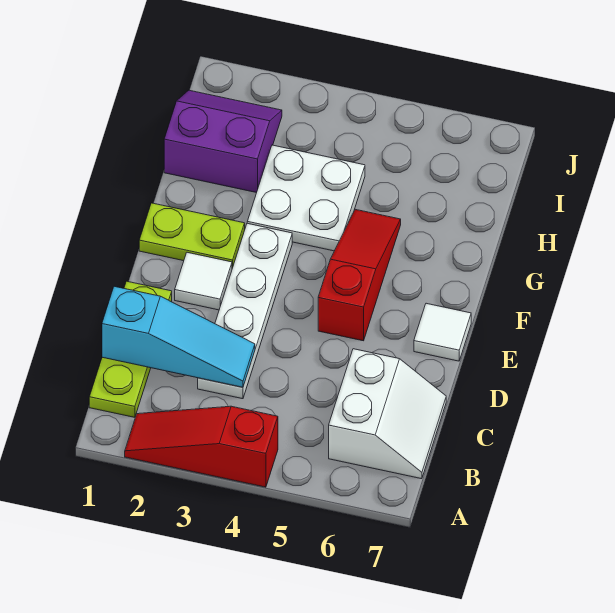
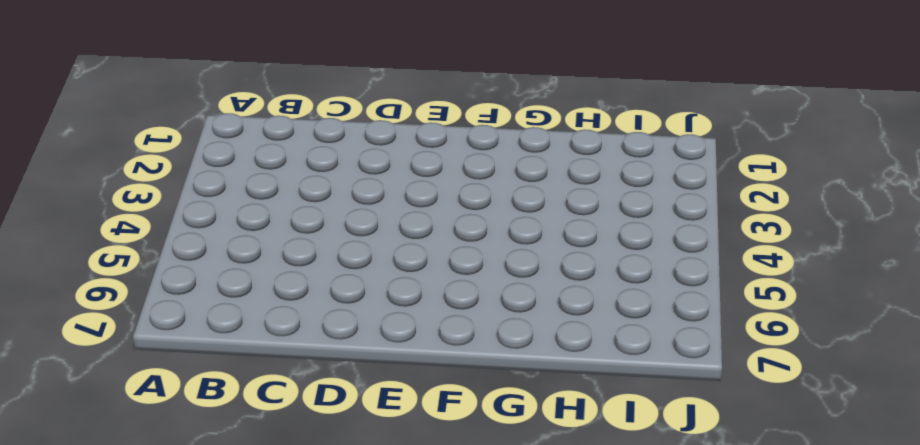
none -> red 1x3 slope [125,406,278,487]
none -> lime 1x3 plate [89,281,172,417]

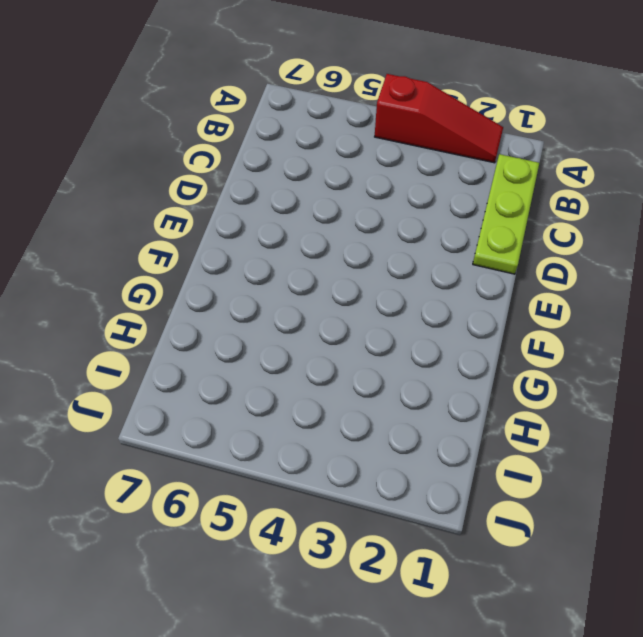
none -> white 2x2 slope [329,349,446,479]
none -> white 1x4 plate [198,223,292,399]

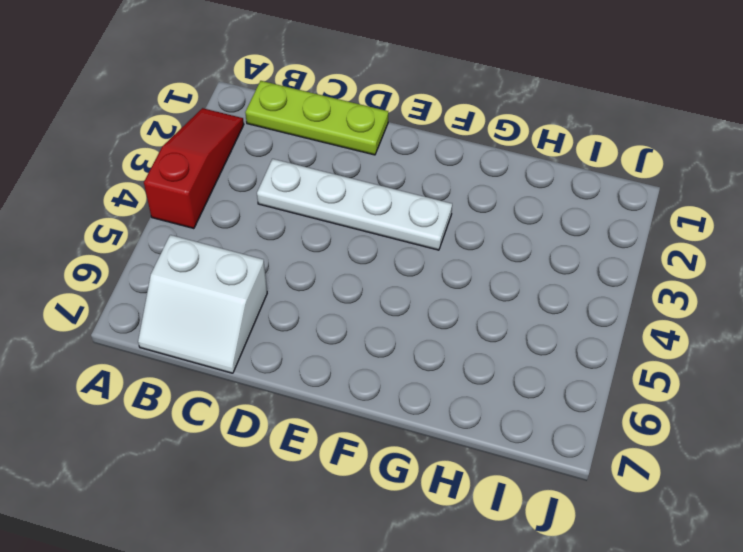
none -> white 1x1 tile [175,252,232,310]
none -> red 1x3 slope [318,209,401,341]

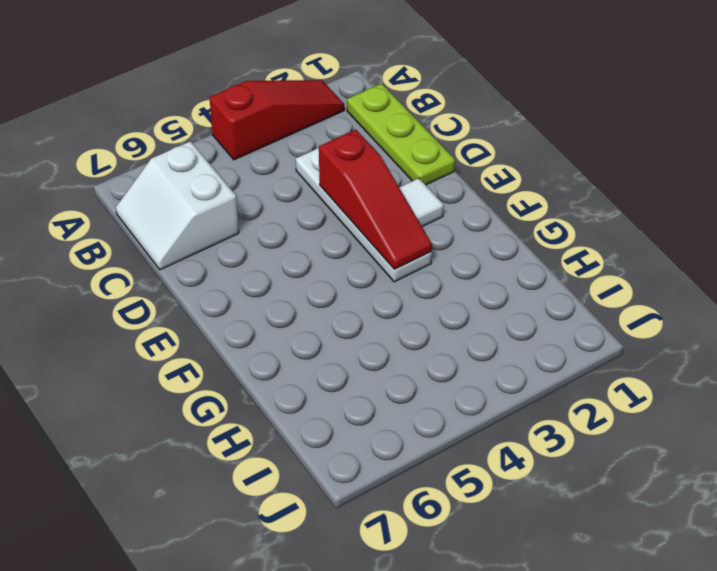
red 1x3 slope [319,130,432,269] -> red 1x3 slope moved to [318,209,401,341]
none -> white 1x1 tile [414,303,471,361]
none -> lime 1x2 plate [139,203,245,268]

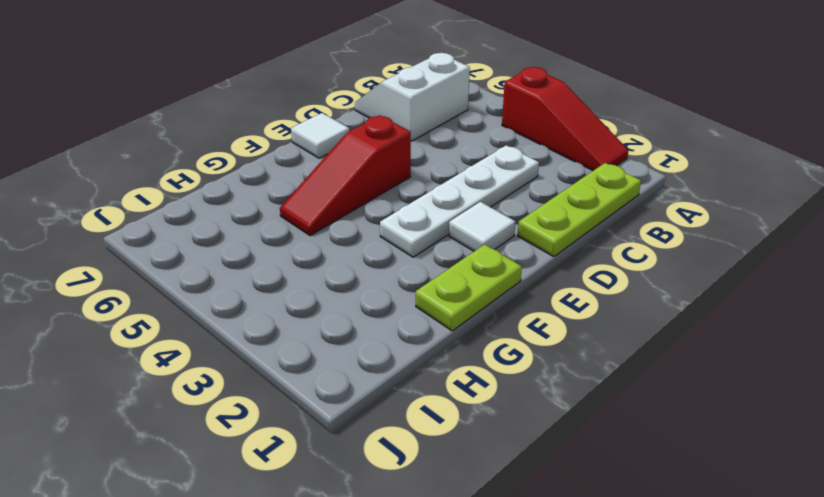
lime 1x2 plate [416,244,522,331] -> lime 1x2 plate turned to [139,203,245,268]
none -> white 2x2 plate [247,145,365,251]
none -> purple 2x2 slope [164,90,282,193]

